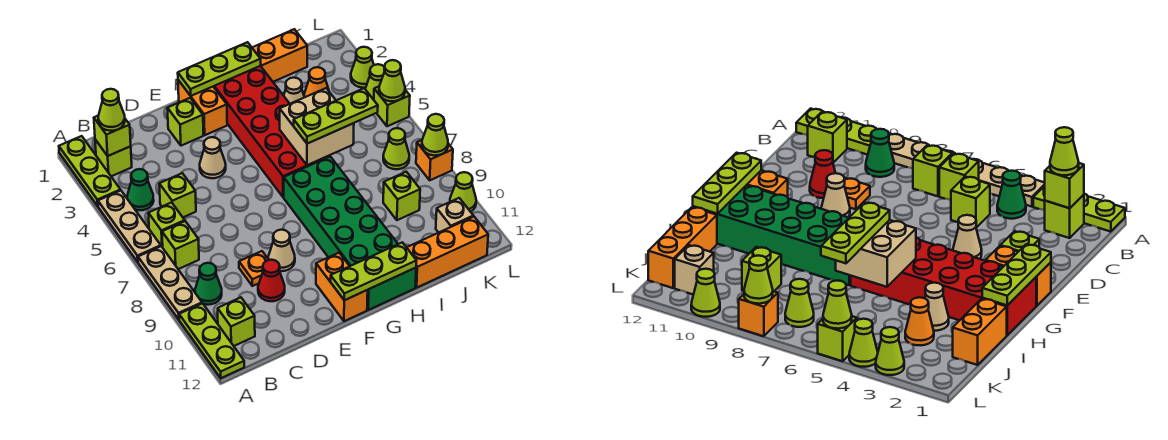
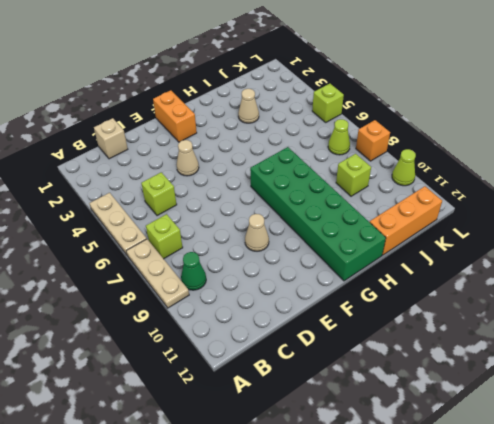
tan 1x1 brick [94,118,128,159] -> tan 1x1 brick moved to [436,198,473,233]
none -> lime 1x3 plate [59,136,121,206]
none -> lime 1x3 plate [179,303,244,378]
none -> lime 1x1 brick [95,140,132,176]
none -> green 1x1 cone [127,169,154,210]

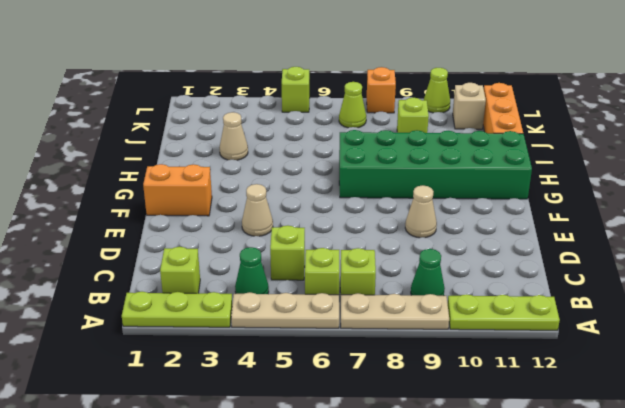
none -> lime 1x1 brick [218,298,255,346]
none -> orange 1x1 plate [239,251,269,286]
none -> red 1x1 cone [258,260,285,301]
none -> lime 1x1 brick [167,98,204,146]

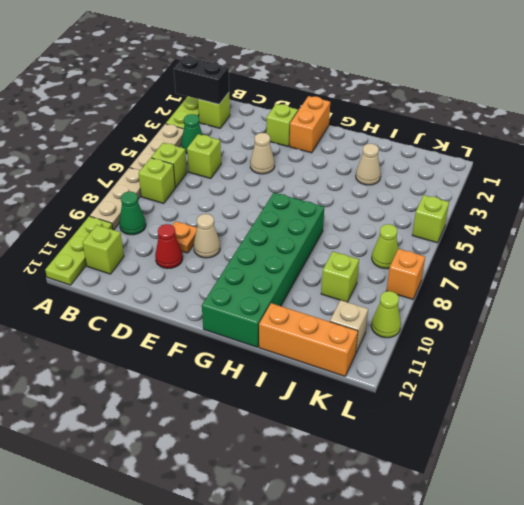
black 1x2 brick [174,56,229,104] -> lime 1x1 brick [94,116,131,156]
none -> orange 1x2 brick [316,253,368,321]
none -> red 2x6 brick [213,66,330,197]
none -> orange 1x2 brick [252,29,307,82]
none -> orange 1x1 cone [304,67,329,97]

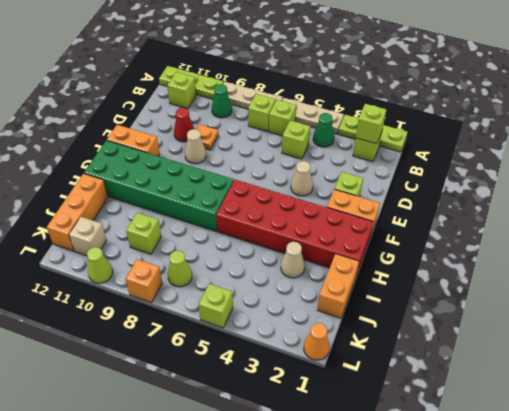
orange 1x1 cone [304,323,330,360] -> orange 1x1 cone moved to [304,67,329,97]
none -> lime 1x1 cone [351,47,374,88]
none -> lime 1x1 cone [365,64,385,100]
none -> lime 1x3 plate [178,42,261,96]
none -> lime 1x3 plate [330,242,416,300]

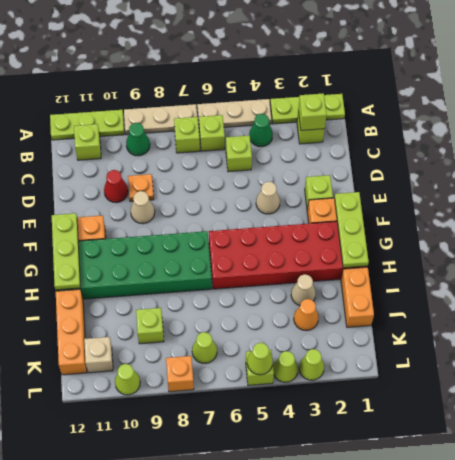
none -> tan 2x2 brick [280,88,354,165]
none -> lime 1x1 cone [422,114,448,156]
none -> lime 1x1 cone [98,89,125,131]
none -> lime 1x3 plate [294,88,378,144]

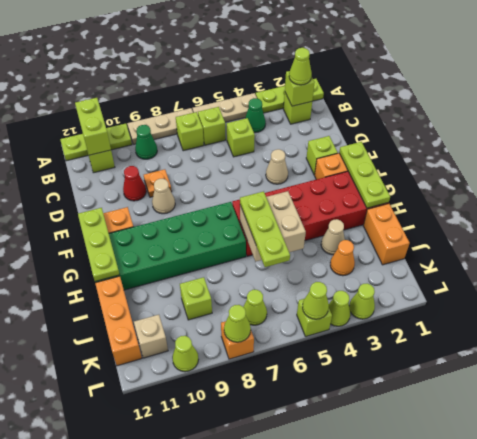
lime 1x2 brick [75,98,111,155] -> none

